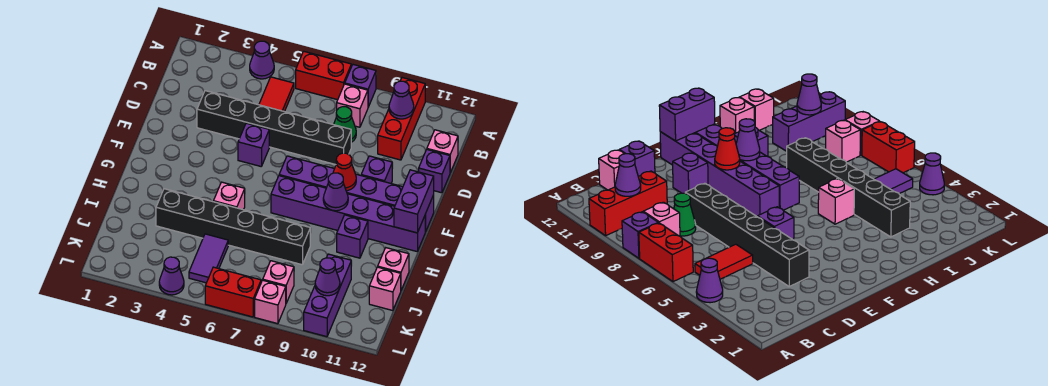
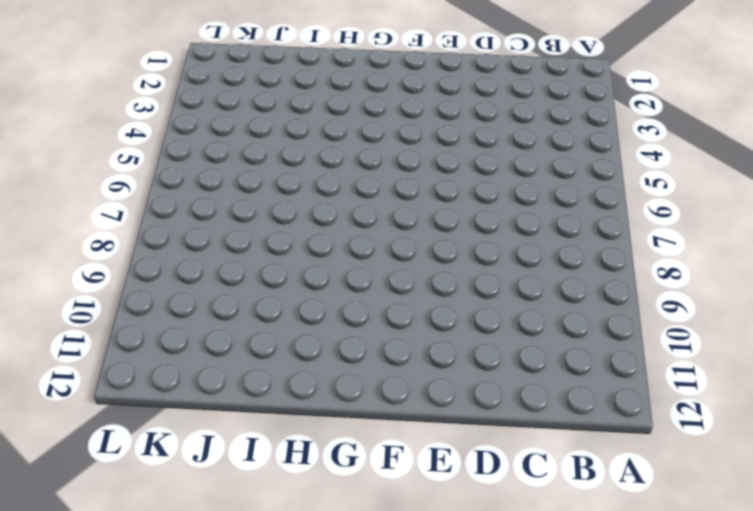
none -> purple 1x1 cone [250,41,274,79]
none -> red 1x2 brick [296,51,351,100]
none -> purple 1x1 brick [345,65,376,107]
none -> red 1x3 brick [378,78,425,160]

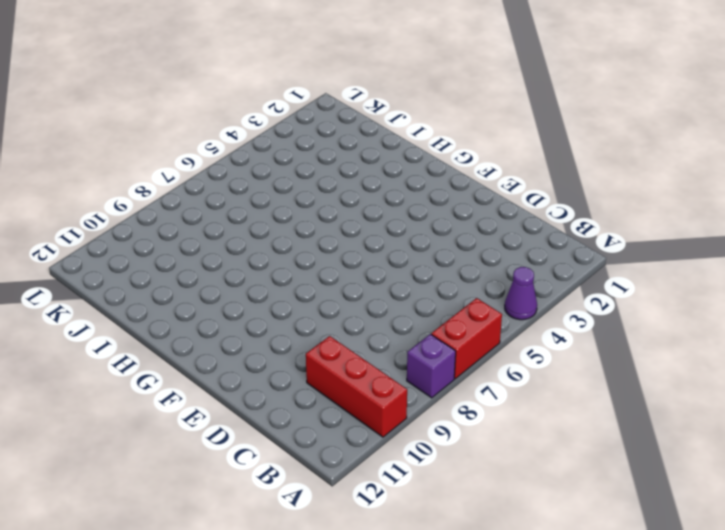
none -> red 1x2 tile [259,77,294,112]
none -> pink 1x1 brick [337,84,368,127]
none -> green 1x1 cone [334,107,356,142]
none -> pink 1x1 brick [427,130,458,172]

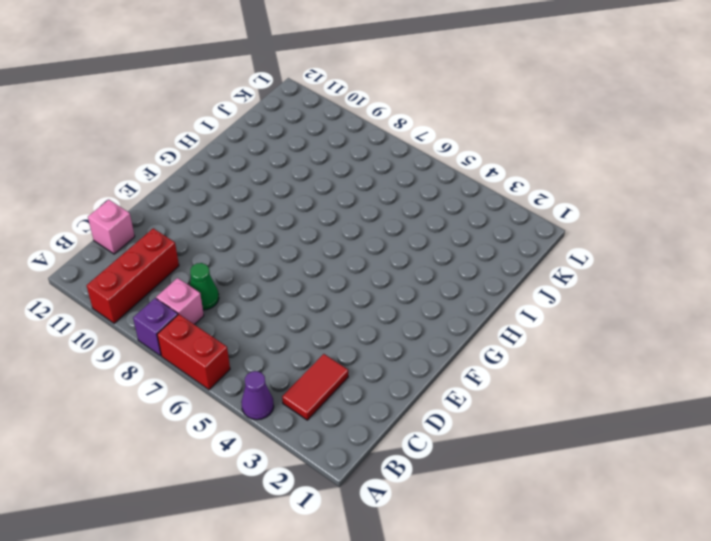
red 1x2 tile [282,354,348,420] -> red 1x2 tile moved to [259,77,294,112]
none -> black 1x6 brick [197,91,351,165]
none -> purple 1x1 brick [419,150,450,193]
none -> purple 1x1 brick [238,123,269,166]
none -> purple 1x1 brick [361,156,392,183]

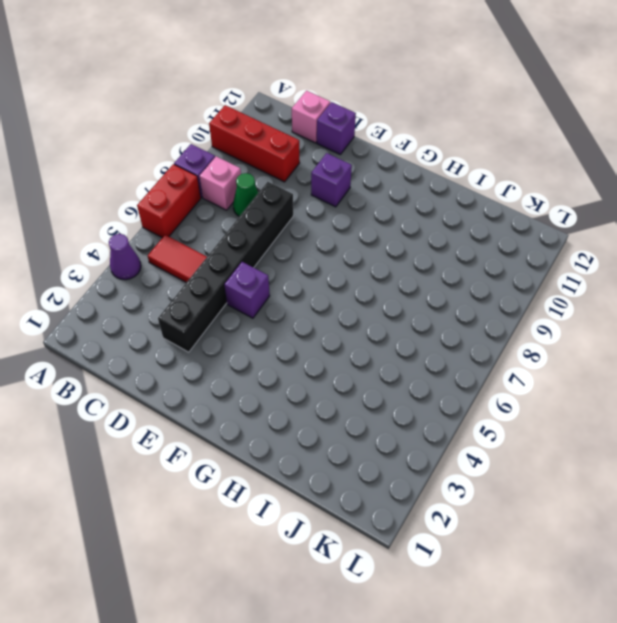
none -> purple 1x6 brick [279,156,434,232]
none -> purple 1x6 brick [271,176,425,251]
none -> pink 1x1 brick [213,182,245,210]
none -> purple 1x1 brick [337,215,368,258]

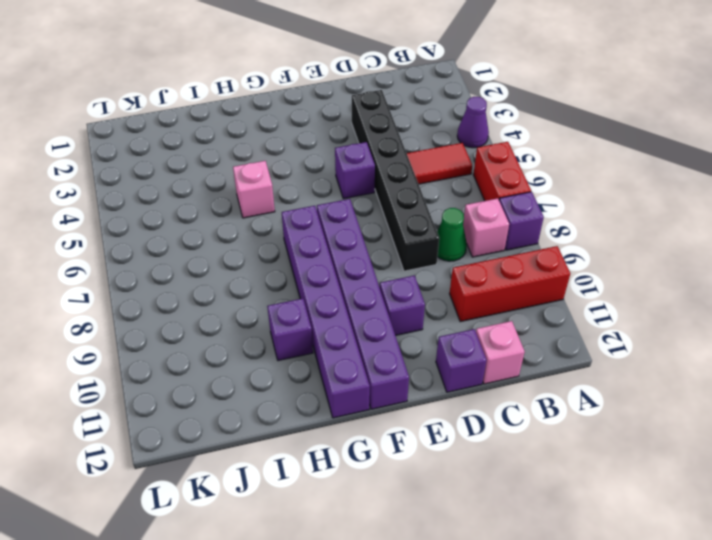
none -> black 1x6 brick [156,189,310,265]
none -> pink 1x1 brick [378,248,409,290]
none -> purple 1x2 tile [189,234,228,283]
none -> purple 1x3 brick [304,254,351,337]

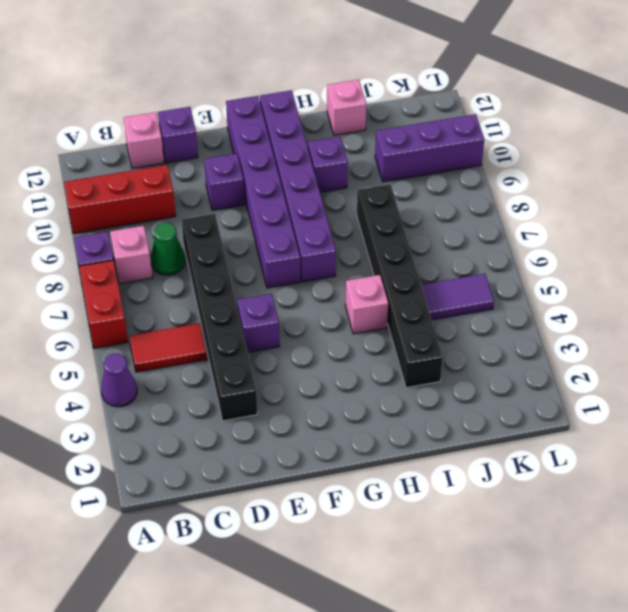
none -> pink 1x1 brick [369,267,401,311]
none -> pink 1x1 brick [263,261,294,303]
none -> purple 1x1 cone [159,257,184,295]
none -> red 1x2 brick [205,267,261,317]

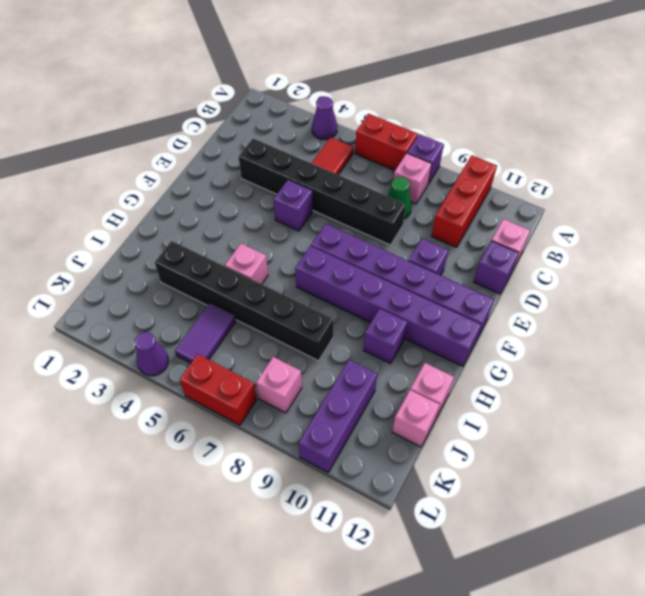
none -> pink 1x1 brick [255,280,286,324]
none -> purple 1x1 cone [389,81,414,119]
none -> red 1x1 cone [333,153,356,191]
none -> purple 1x2 brick [394,170,434,233]

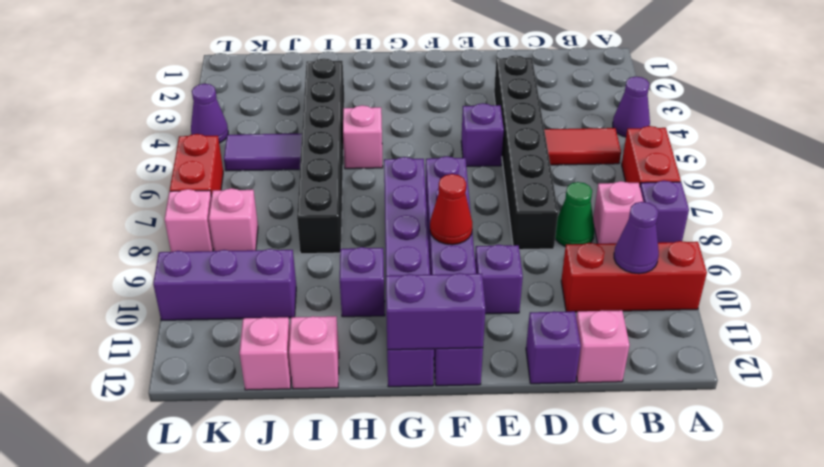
none -> purple 1x1 cone [323,173,348,211]
none -> purple 1x1 cone [315,258,340,296]

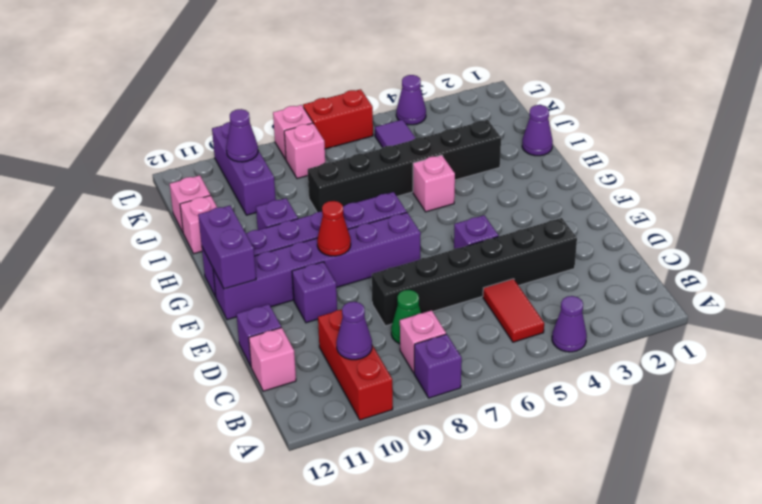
purple 1x1 cone [522,105,553,156] -> purple 1x1 cone moved to [323,173,348,211]
none -> red 1x2 brick [296,51,351,100]

